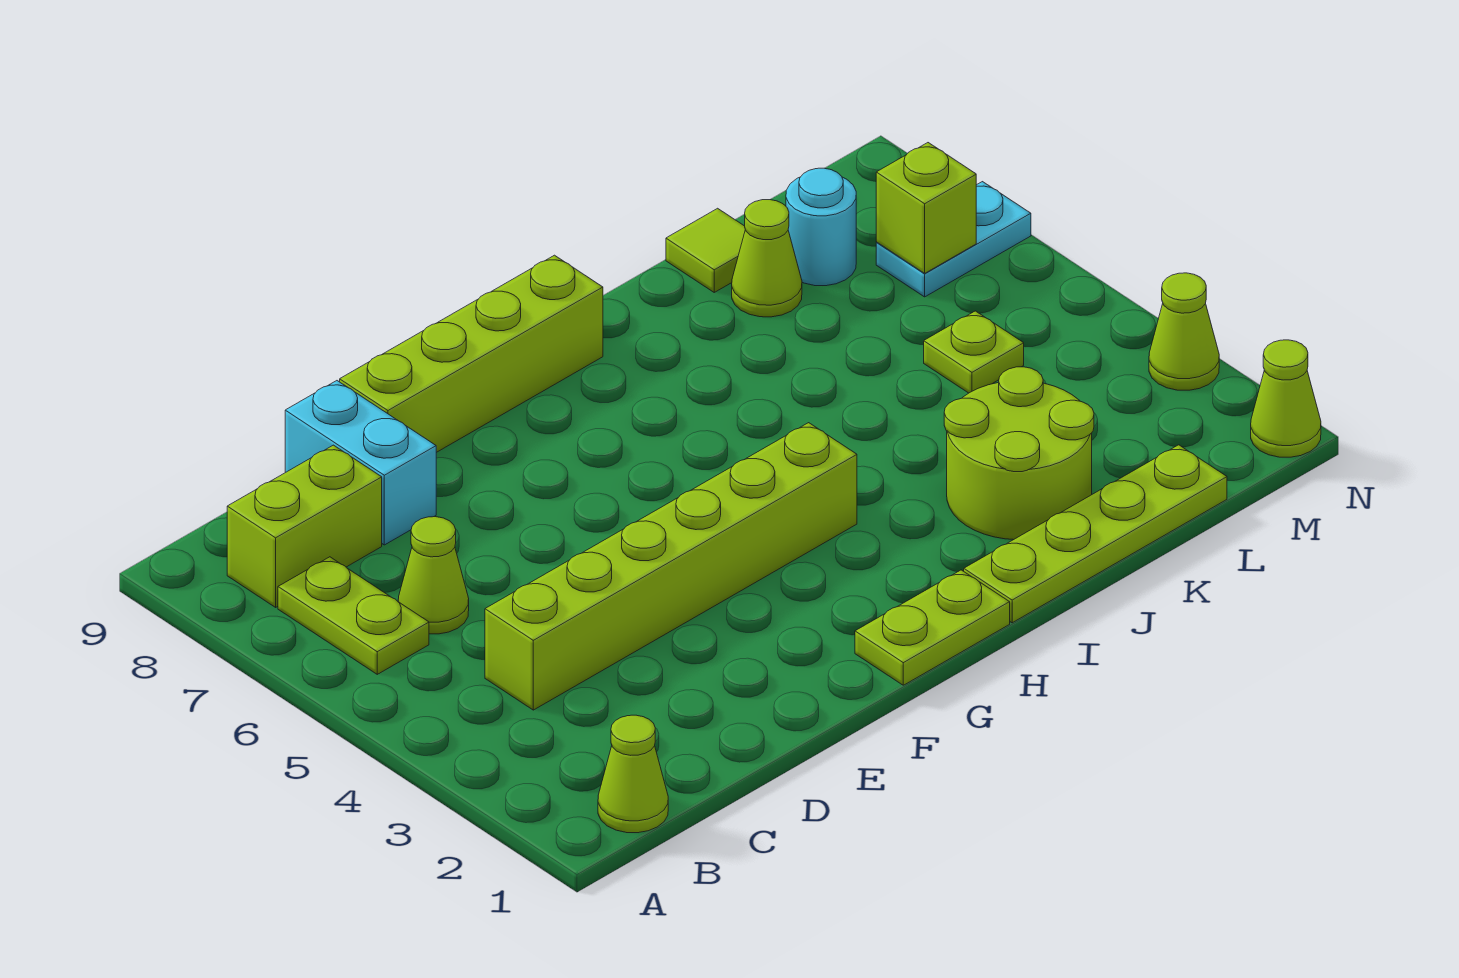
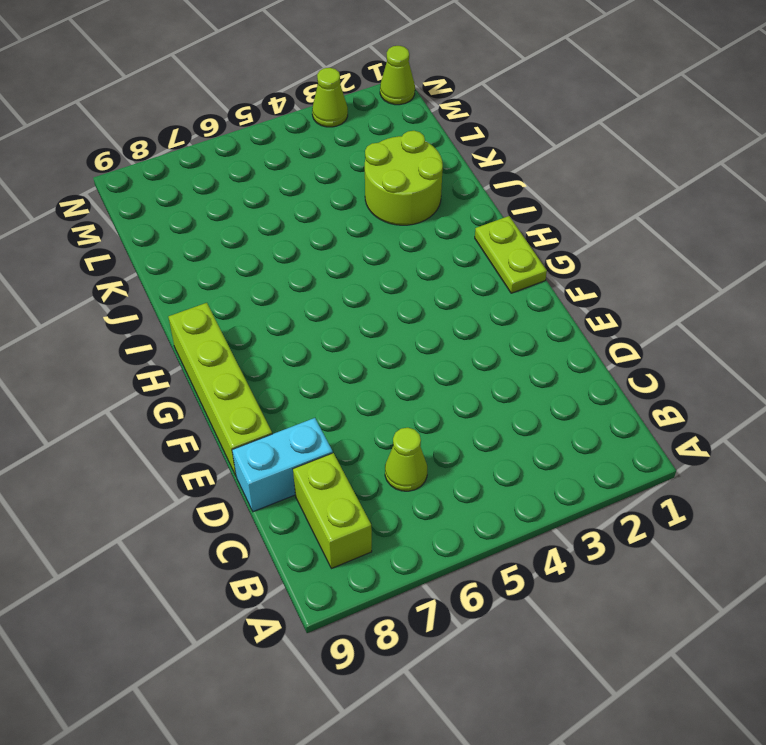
none -> lime 1x1 cone [598,715,668,833]
none -> lime 1x2 plate [278,557,429,674]
none -> lime 1x6 brick [485,423,857,710]

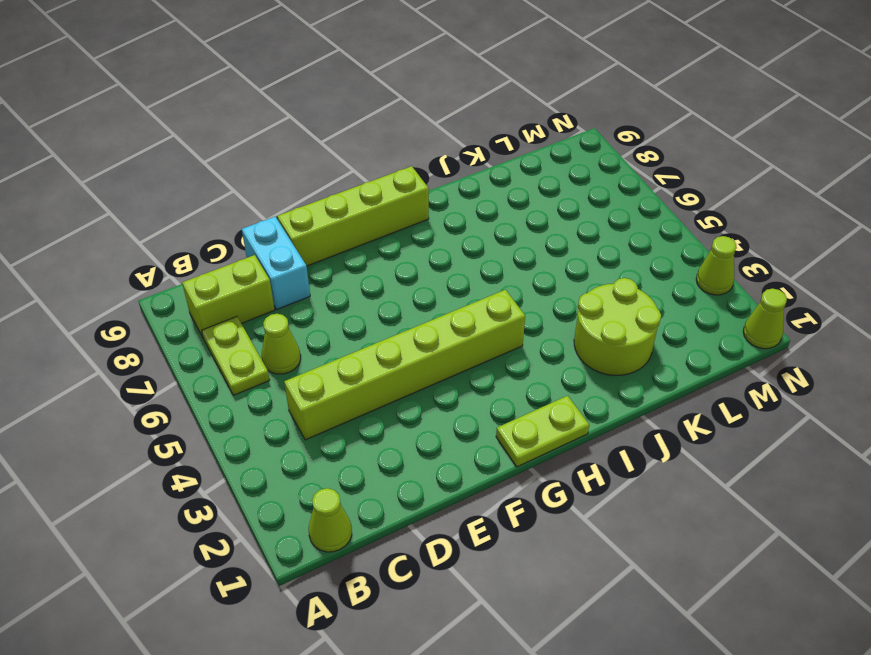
none -> lime 1x4 plate [964,445,1227,623]
none -> lime 1x1 cone [732,200,802,317]
none -> lime 1x1 tile [666,208,745,292]

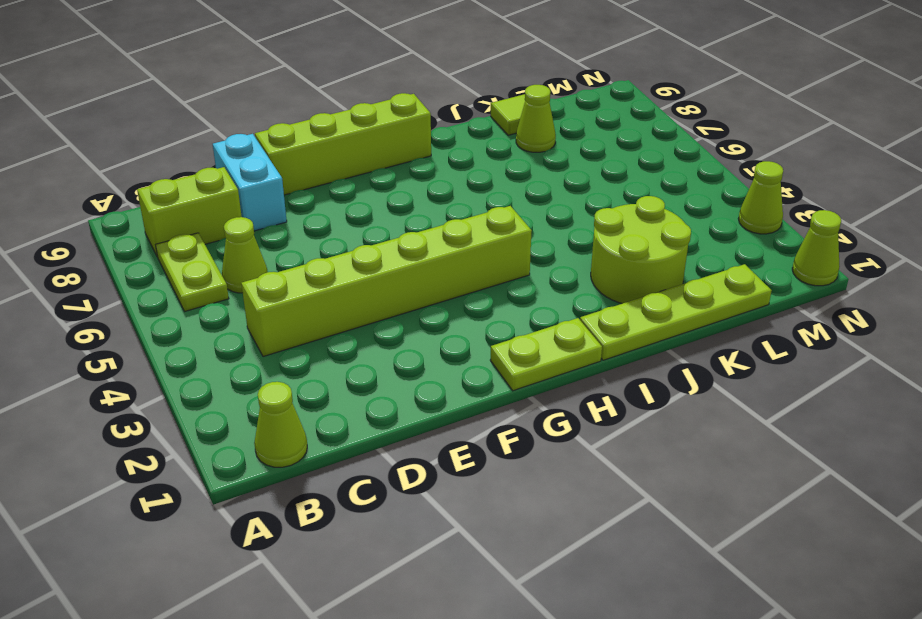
none -> lime 1x1 plate [924,311,1024,393]
none -> cyan 1x1 round brick [786,168,856,286]
none -> cyan 1x2 plate [876,182,1031,297]

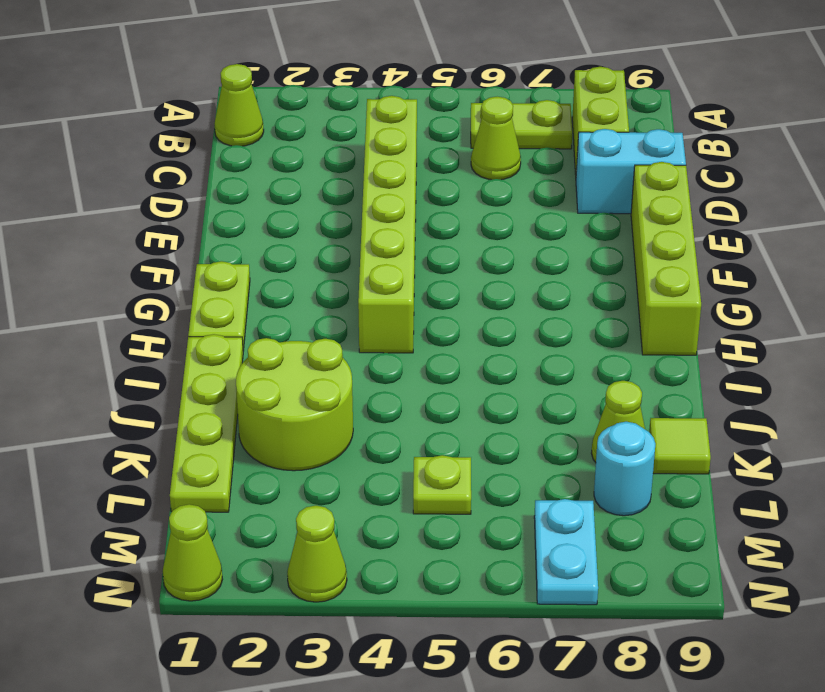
none -> lime 1x1 brick [876,143,976,273]

